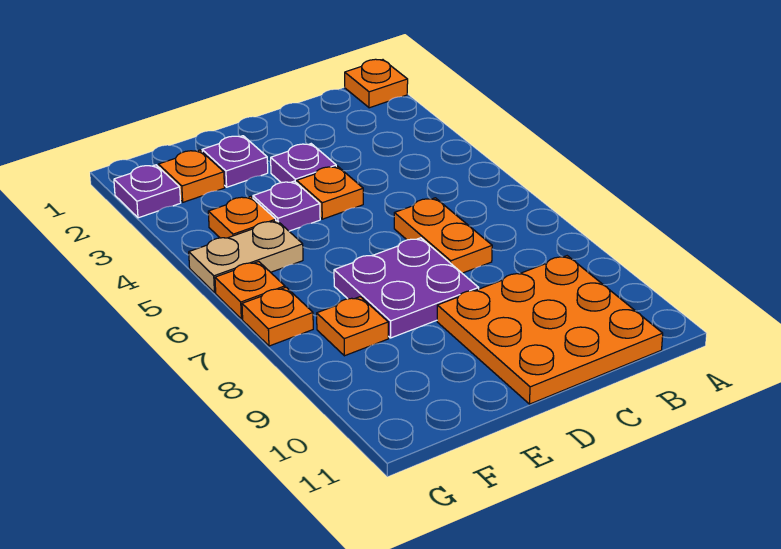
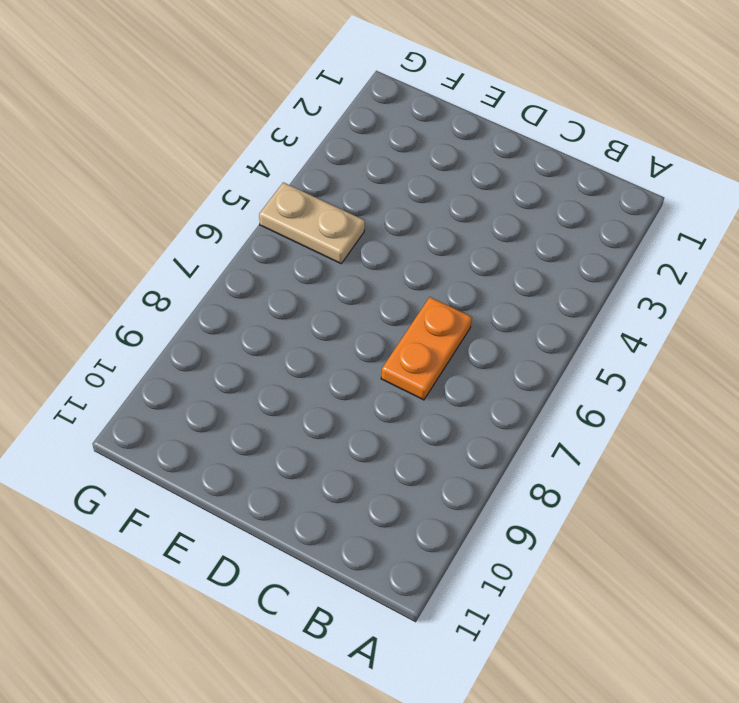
none -> orange 1x1 plate [345,59,408,108]
none -> orange 3x3 plate [437,256,663,404]
none -> purple 1x1 plate [271,144,336,183]

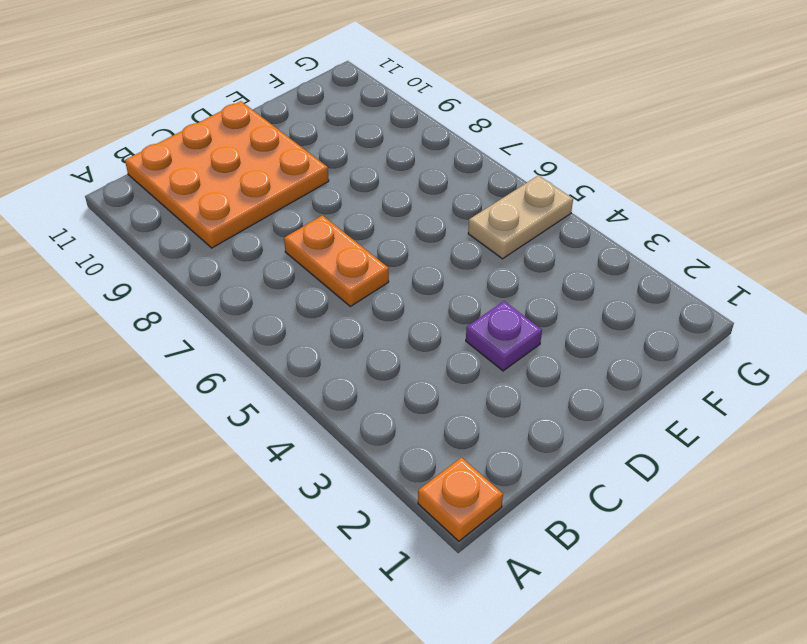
none -> orange 1x1 plate [297,166,363,219]
none -> purple 2x2 plate [334,238,479,338]
none -> purple 1x1 plate [202,136,268,187]

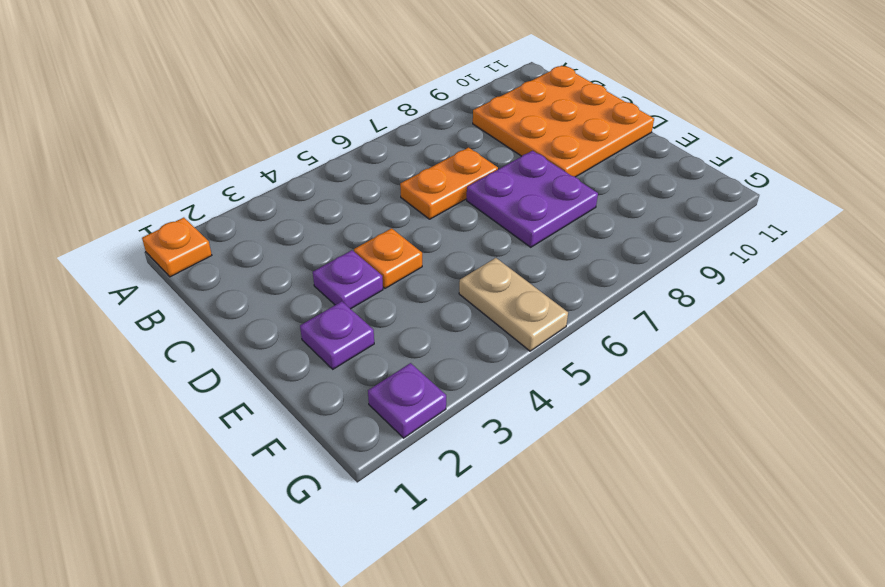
none -> purple 1x1 plate [253,181,320,231]
none -> orange 1x1 plate [158,150,225,202]
none -> orange 1x1 plate [208,196,276,238]

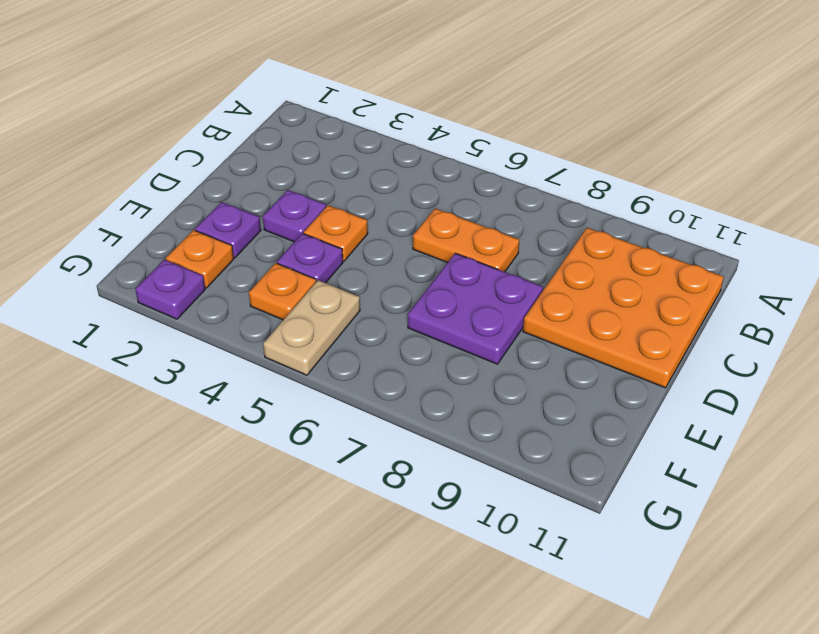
none -> orange 1x1 plate [345,59,408,108]
none -> orange 1x1 plate [317,297,388,356]
none -> orange 1x1 plate [215,262,285,319]

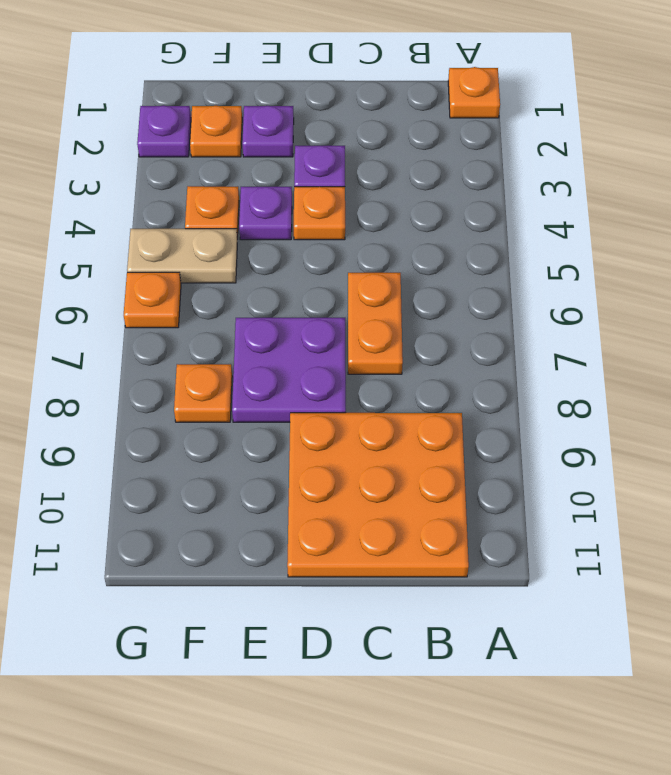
none -> orange 1x1 plate [242,287,313,346]

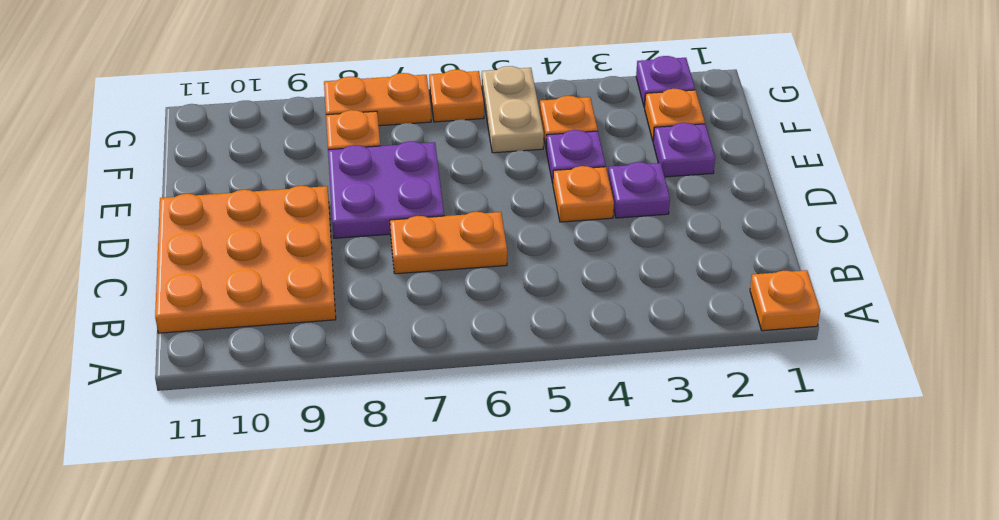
orange 1x2 plate [324,73,431,126] -> orange 1x1 plate [242,287,313,346]

